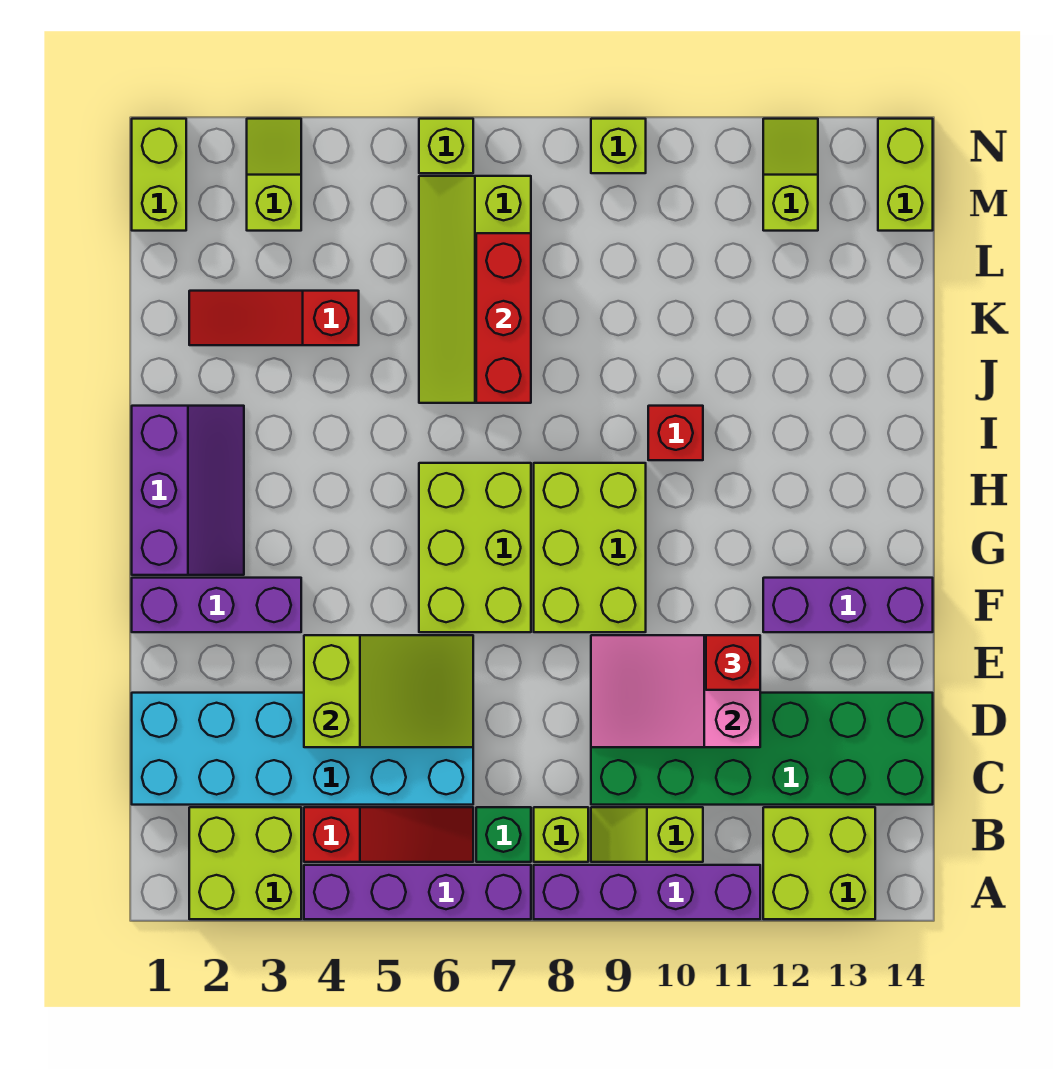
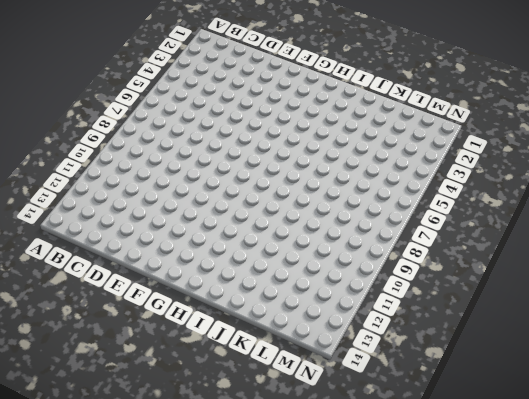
none -> lime 2x2 brick [189,807,301,919]
none -> purple 1x4 brick [304,865,531,919]
none -> purple 1x4 brick [534,865,760,919]

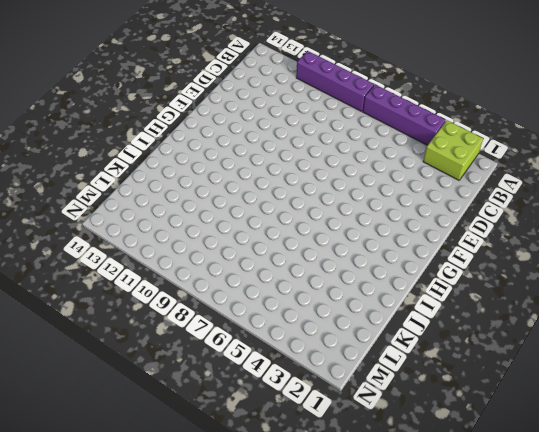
none -> lime 2x2 brick [763,807,875,919]
none -> red 1x3 slope [304,807,473,862]
none -> green 1x1 brick [476,807,531,862]

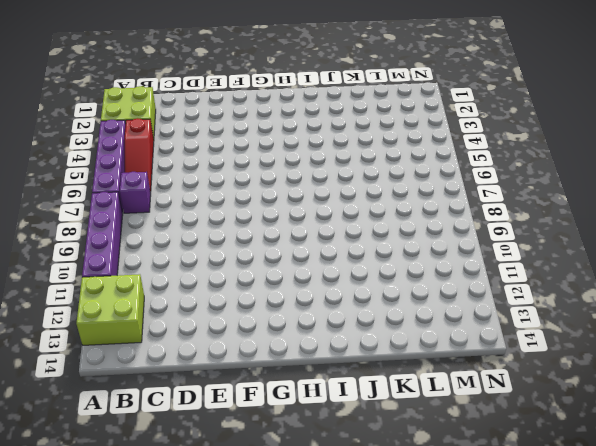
purple 1x1 brick [120,172,151,213] -> green 1x1 brick [476,807,531,862]
none -> lime 1x1 brick [534,807,588,862]
none -> lime 1x2 slope [591,807,703,862]
none -> cyan 2x6 brick [132,693,473,805]

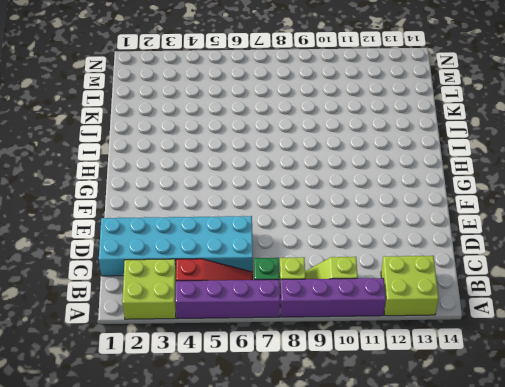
none -> green 2x6 brick [591,693,933,805]
none -> purple 1x3 brick [132,578,301,632]
none -> lime 2x3 brick [419,463,531,632]

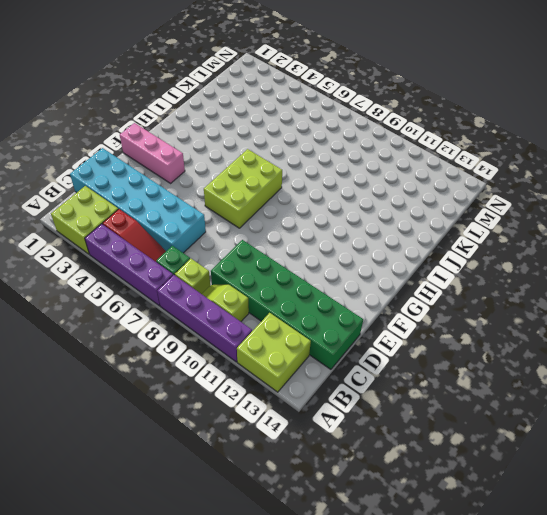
pink 1x3 brick [120,123,185,183] -> purple 1x3 brick [132,578,301,632]
none -> lime 2x3 brick [534,463,646,632]
none -> purple 1x3 brick [763,578,933,632]
none -> purple 2x3 slope [132,406,244,575]

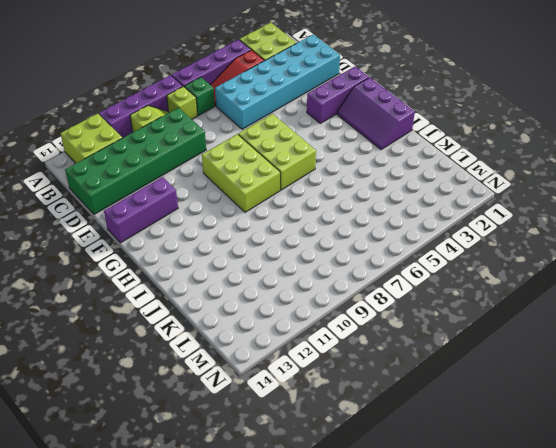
none -> red 1x1 brick [648,406,703,460]
none -> lime 2x4 slope [419,176,531,403]
none -> red 1x3 slope [189,291,359,345]

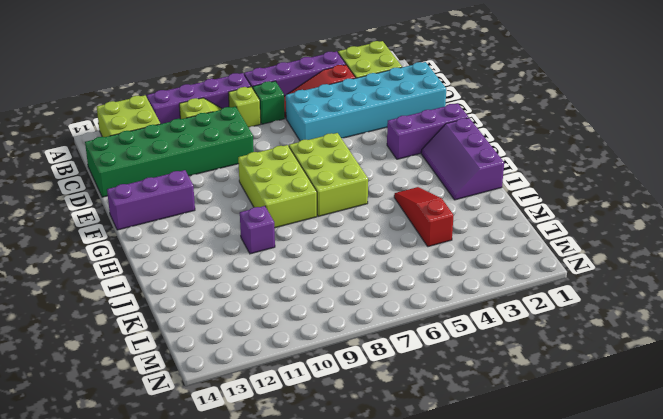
red 1x3 slope [394,187,454,247] -> red 1x3 slope turned to [189,291,359,345]
purple 1x1 brick [240,206,275,254] -> red 1x1 brick [648,406,703,460]
none -> lime 2x4 slope [419,176,531,403]
none -> lime 1x2 brick [132,119,186,231]
none -> lime 1x2 slope [247,119,301,231]

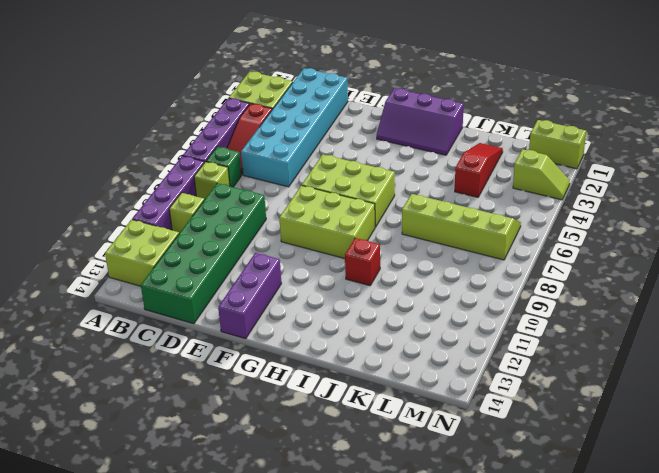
none -> purple 1x3 brick [132,578,301,632]
none -> lime 1x2 slope [763,119,818,231]
none -> lime 1x2 brick [878,119,933,231]

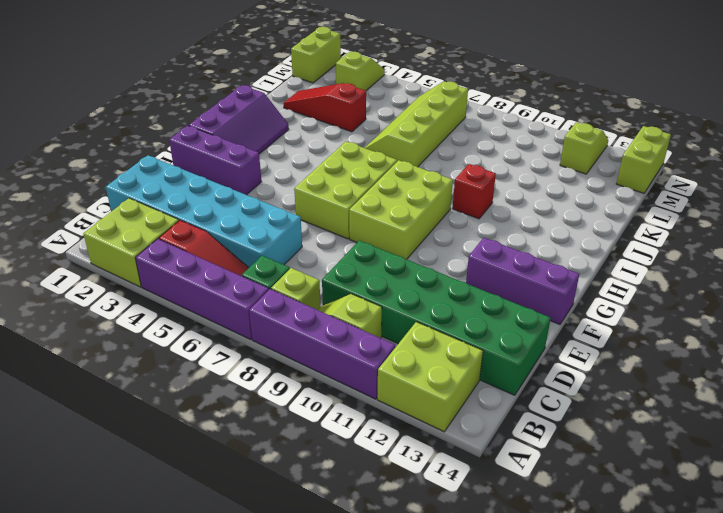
none -> lime 1x1 brick [419,119,473,173]
none -> lime 1x1 brick [591,119,646,173]
none -> lime 2x3 slope [304,635,473,747]

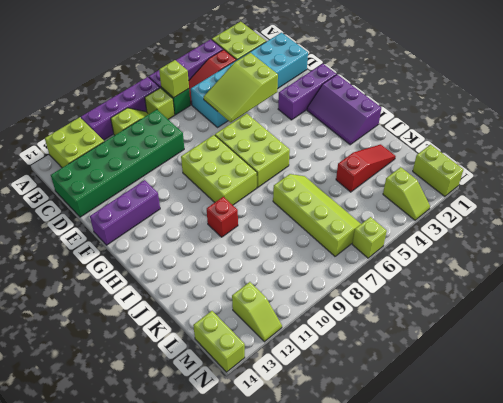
lime 1x1 brick [159,60,189,98] -> lime 1x1 brick moved to [591,119,646,173]
none -> pink 2x3 slope [591,635,760,747]
none -> red 1x3 brick [476,233,531,403]
none -> red 1x1 brick [706,635,760,690]

